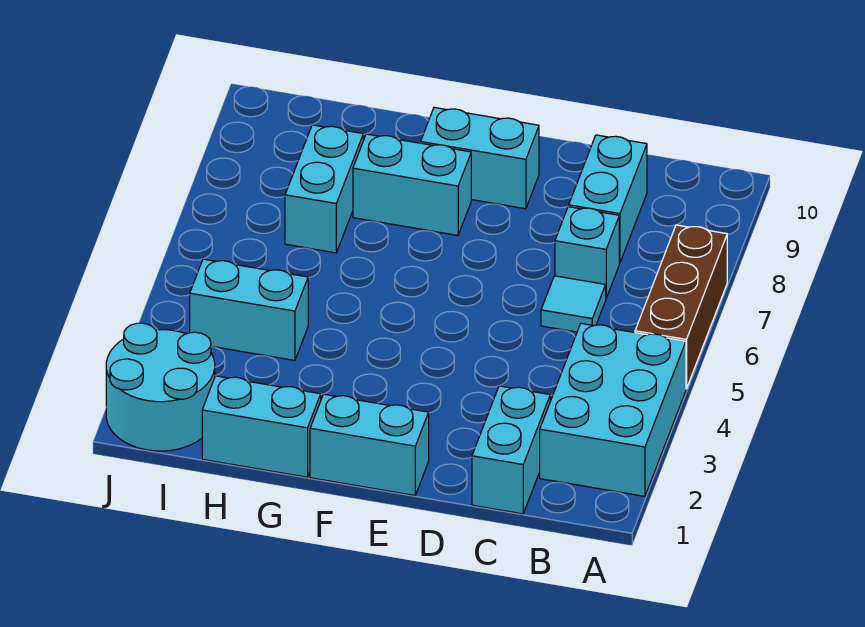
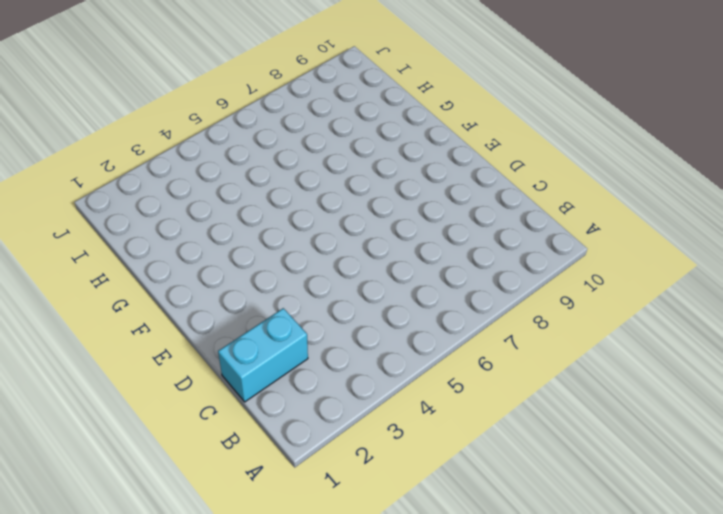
none -> cyan 2x3 brick [540,323,686,496]
none -> brown 1x3 brick [635,225,727,389]
none -> cyan 1x1 tile [541,276,606,332]

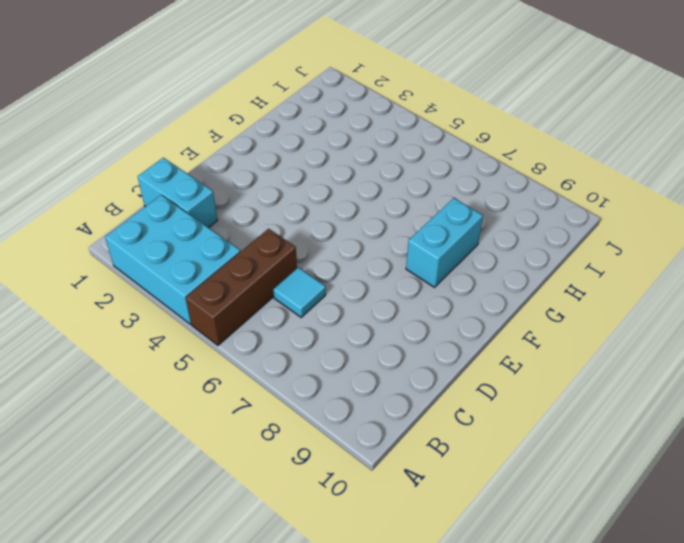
brown 1x3 brick [186,229,297,345] -> brown 1x3 brick turned to [635,225,727,389]
none -> cyan 1x1 brick [555,206,619,298]
none -> cyan 1x2 brick [569,135,647,263]
none -> cyan 1x2 brick [310,394,429,495]

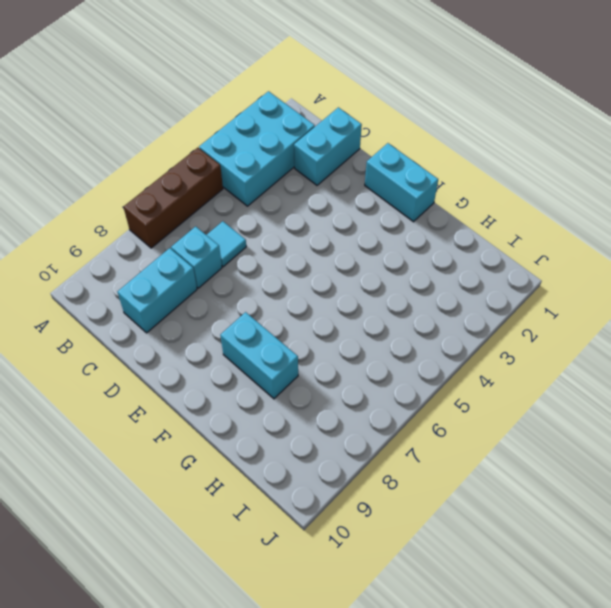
none -> cyan 1x2 brick [421,107,539,209]
none -> cyan 1x2 brick [202,376,321,477]
none -> cyan 1x2 brick [190,259,308,360]

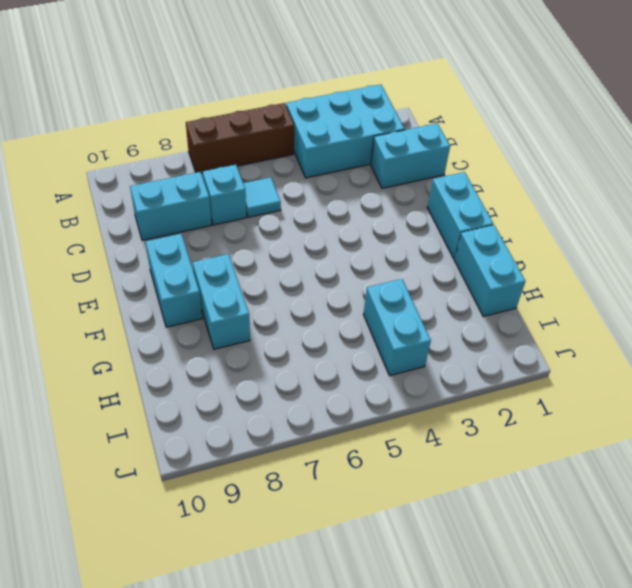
none -> cyan 1x2 brick [285,125,363,253]
none -> cyan 2x2 round brick [106,323,215,451]

